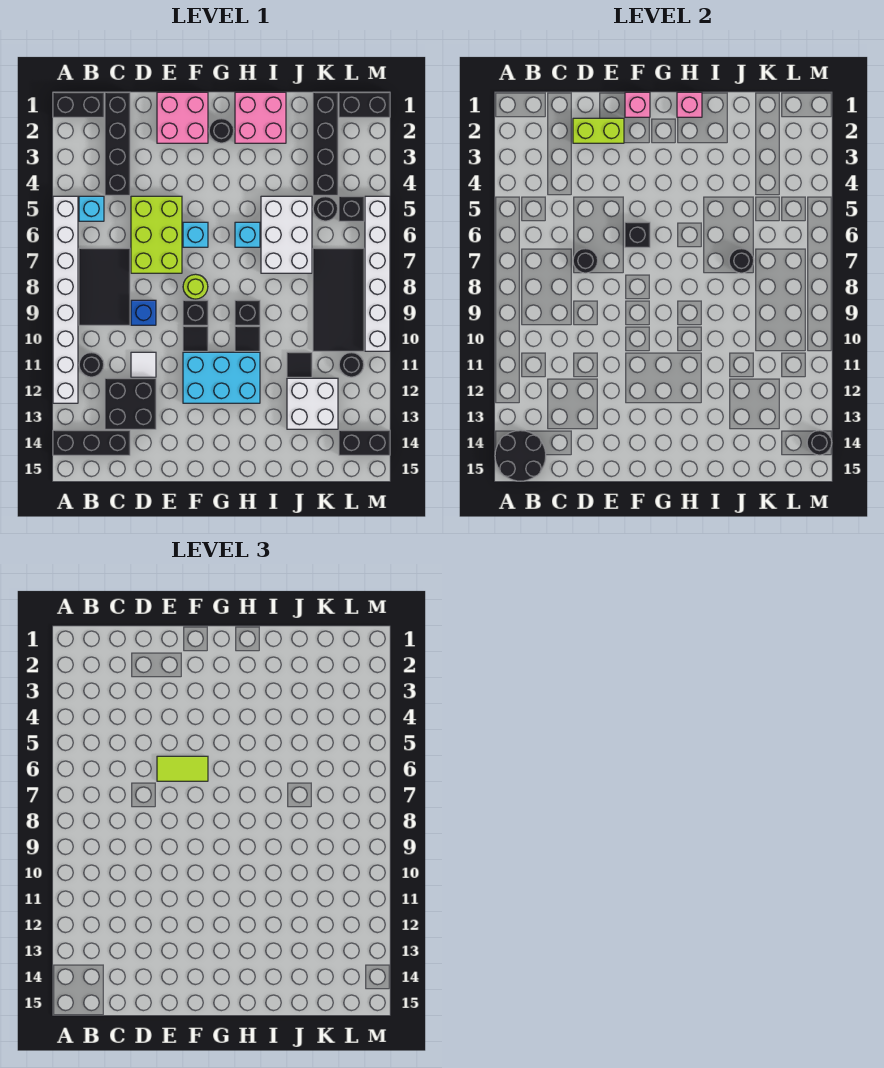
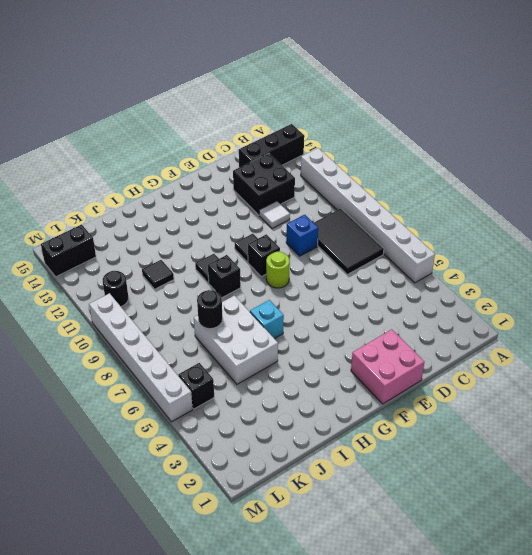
none -> black 1x2 brick [53,92,104,117]
none -> cyan 1x1 brick [79,196,104,221]
none -> black 1x1 round brick [79,352,104,377]
none -> black 1x4 brick [105,92,130,195]

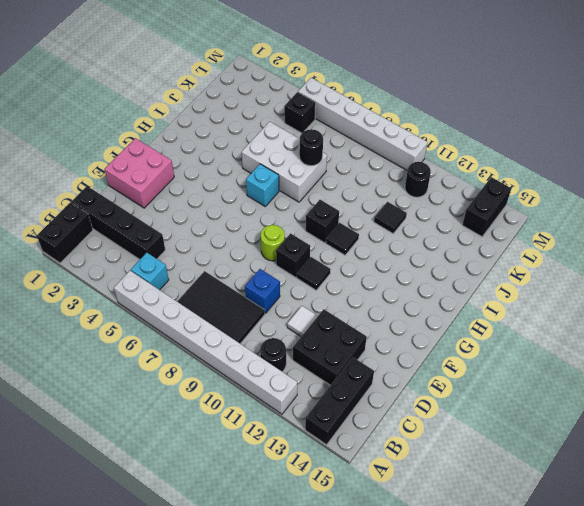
none -> lime 2x3 brick [131,196,182,273]
none -> cyan 1x1 brick [183,222,208,247]
none -> cyan 2x3 brick [183,352,260,403]
none -> black 1x1 round brick [209,118,234,143]

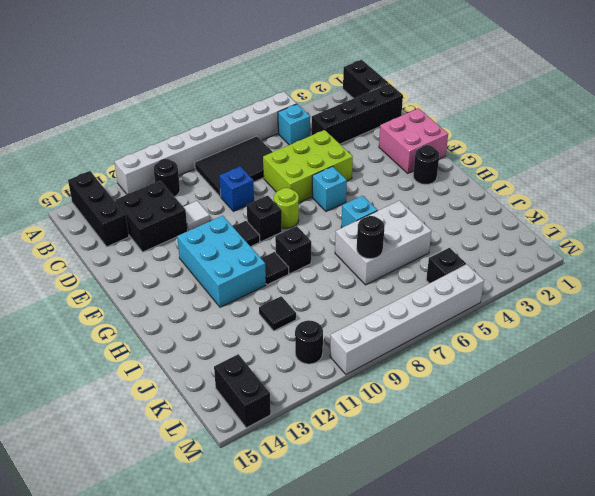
none -> pink 2x2 brick [235,92,286,143]
none -> white 2x2 brick [287,378,338,429]
none -> black 1x4 brick [313,92,338,195]
none -> black 1x1 round brick [313,196,338,221]

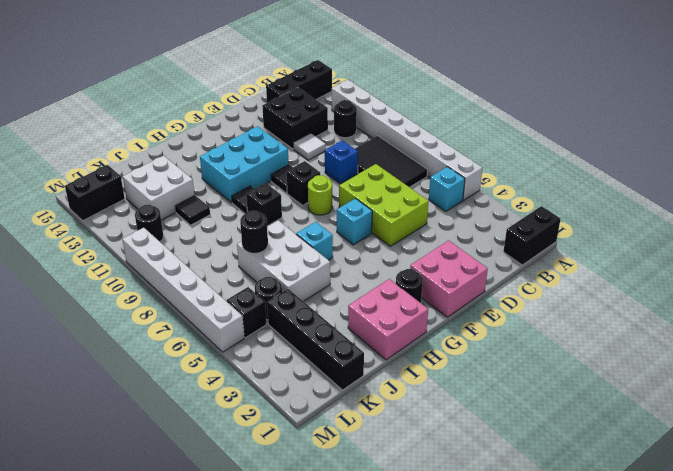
none -> black 1x4 brick [105,92,130,195]
none -> black 2x4 tile [313,248,364,351]
none -> black 1x2 brick [339,92,390,117]
none -> black 2x2 round brick [495,430,546,481]

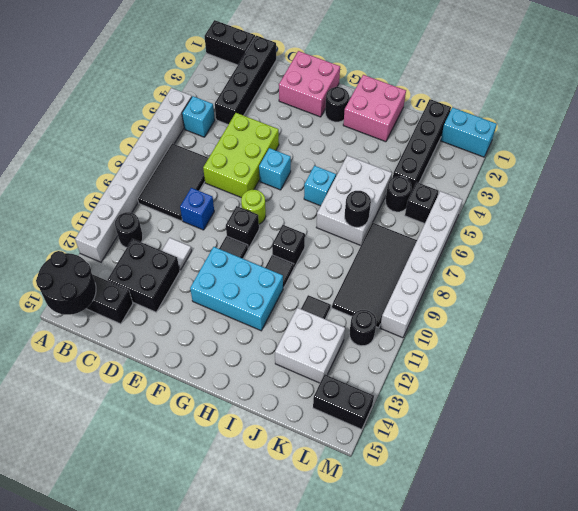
cyan 1x2 brick [441,107,497,157] -> black 1x2 brick [339,92,390,117]
none -> lime 1x2 brick [573,118,624,143]
none -> black 1x1 round brick [573,248,598,273]
none -> pink 1x1 brick [625,92,650,117]
none -> black 1x1 brick [625,222,650,247]

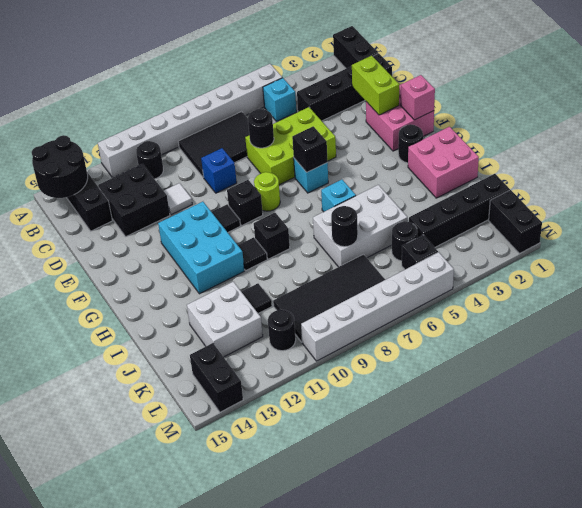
none -> pink 1x1 brick [677,92,702,117]
none -> black 1x1 round brick [807,430,832,455]
none -> lime 1x2 tile [157,756,208,781]

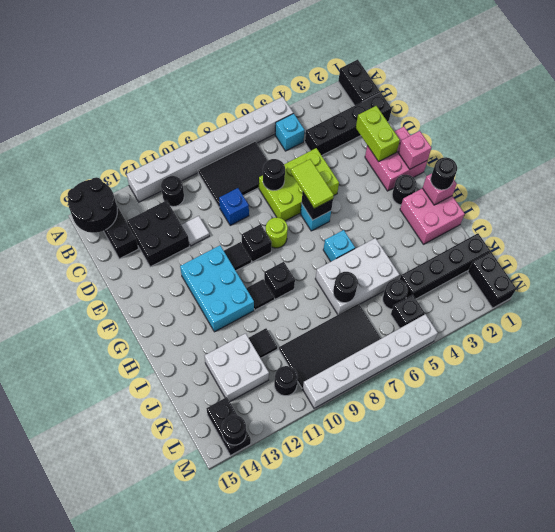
black 1x1 round brick [431,157,457,190] -> none

